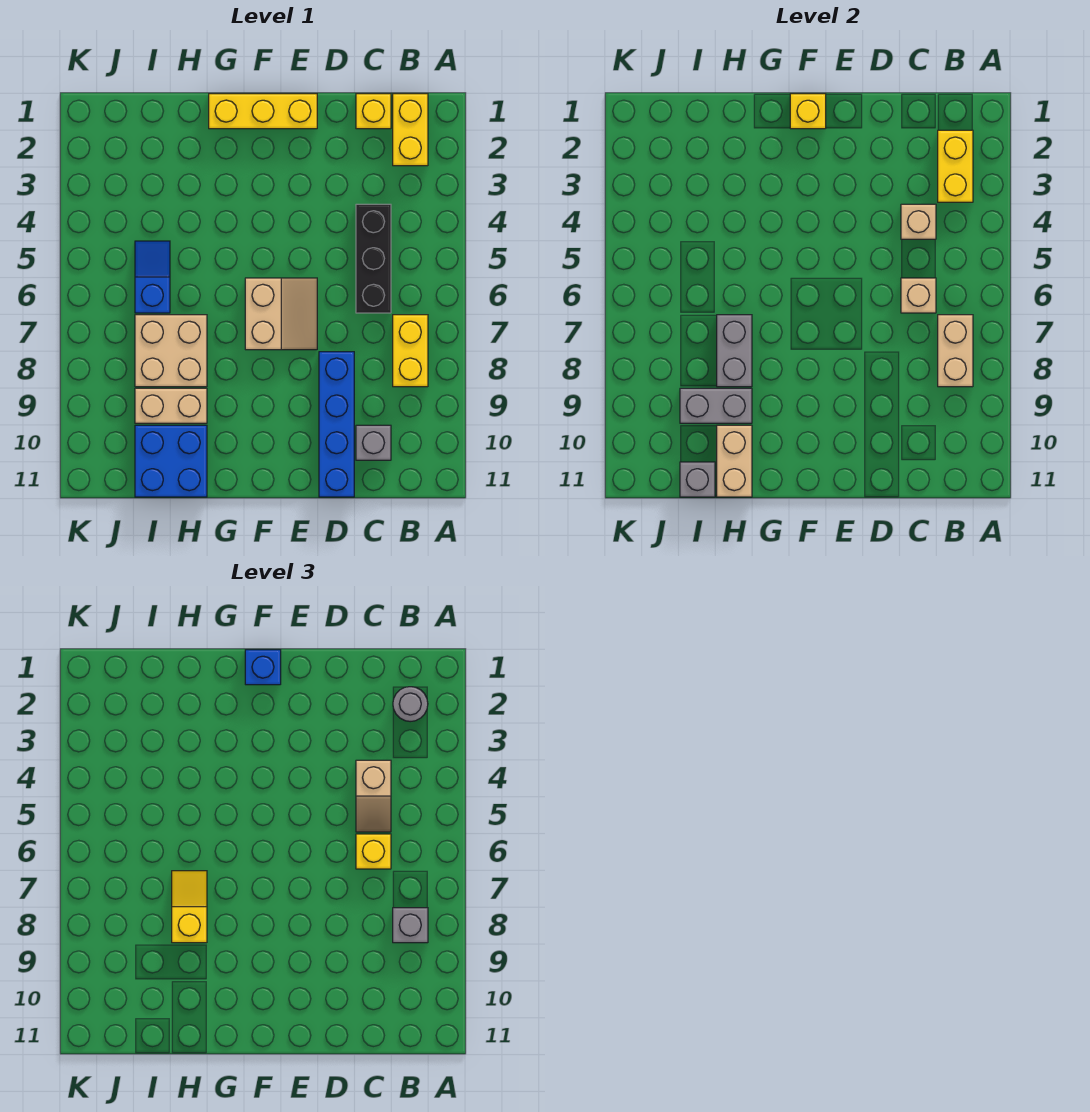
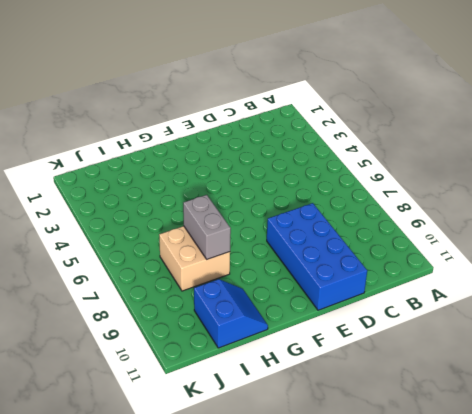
blue 2x4 brick [267,203,367,310] -> blue 1x4 brick [319,352,354,497]
blue 2x2 slope [194,279,268,348] -> blue 2x2 brick [135,425,207,497]
none -> yellow 1x2 brick [393,94,428,166]
none -> yellow 1x2 brick [393,315,428,387]
none -> yellow 1x1 brick [356,94,391,129]

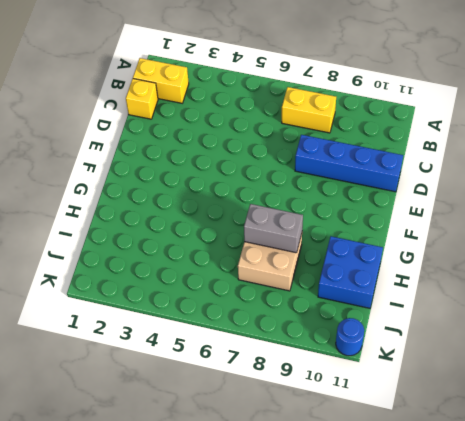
blue 1x1 round brick [336,318,364,356] -> none
none -> black 1x3 brick [356,204,391,313]
none -> grey 1x1 brick [356,425,391,460]
none -> yellow 1x3 brick [209,94,317,129]

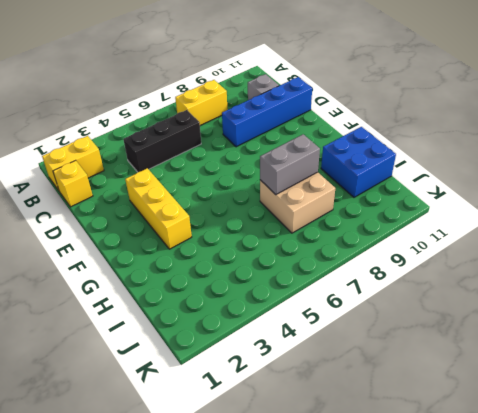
yellow 1x3 brick [125,168,192,249] -> yellow 1x3 brick moved to [209,94,317,129]
none -> tan 2x2 slope [245,278,317,350]
none -> tan 1x2 brick [135,388,207,423]
none -> blue 1x2 slope [135,241,170,313]

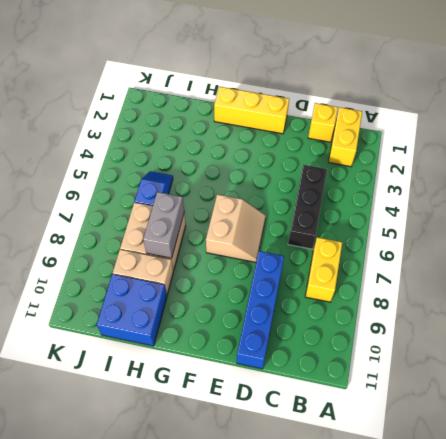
none -> grey 1x1 brick [356,425,391,460]
none -> yellow 1x2 brick [938,130,973,202]
none -> tan 1x2 brick [938,315,973,387]

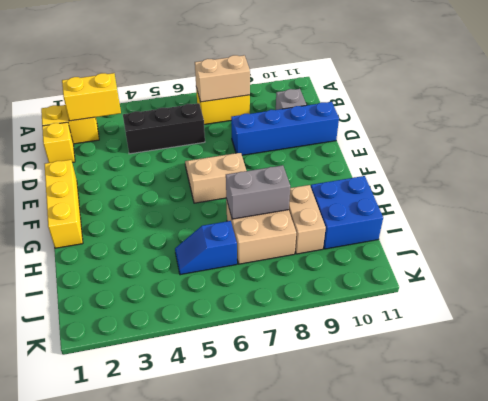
none -> tan 1x1 brick [901,204,936,239]
none -> tan 1x1 brick [901,278,936,313]
none -> yellow 1x1 brick [790,94,826,129]

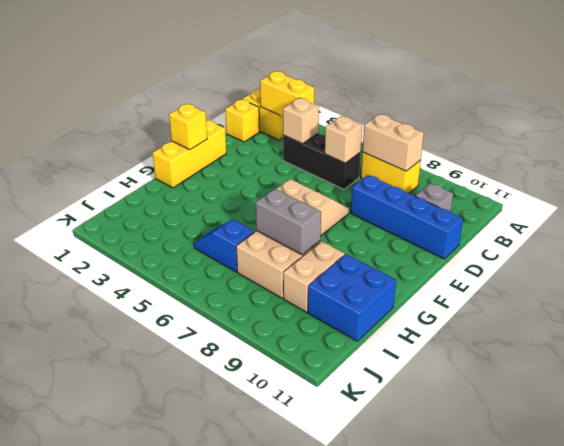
none -> grey 1x2 brick [680,388,752,423]
none -> tan 1x2 brick [717,425,752,497]
none -> grey 1x1 brick [680,462,715,497]

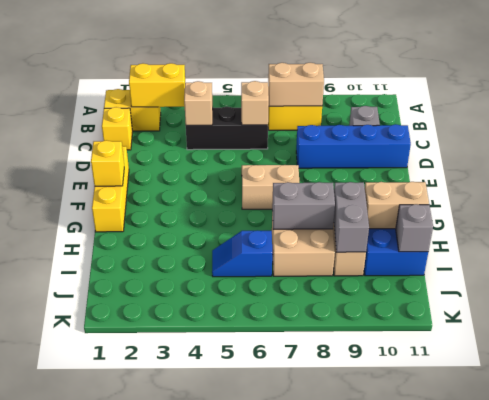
none -> grey 1x1 round brick [393,687,428,722]
none -> grey 1x1 brick [393,908,428,943]
none -> tan 1x2 slope [356,760,391,832]

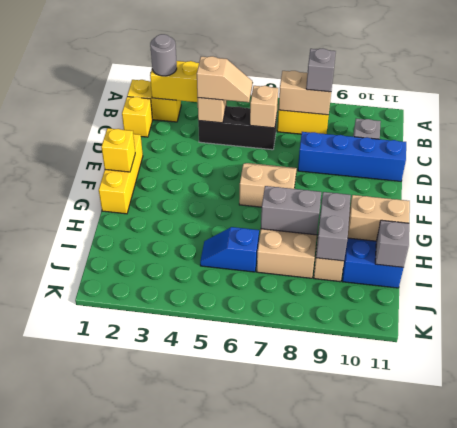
none -> yellow 1x1 brick [356,834,391,869]
none -> blue 1x1 brick [245,650,281,685]
none -> yellow 1x2 slope [172,871,207,943]

